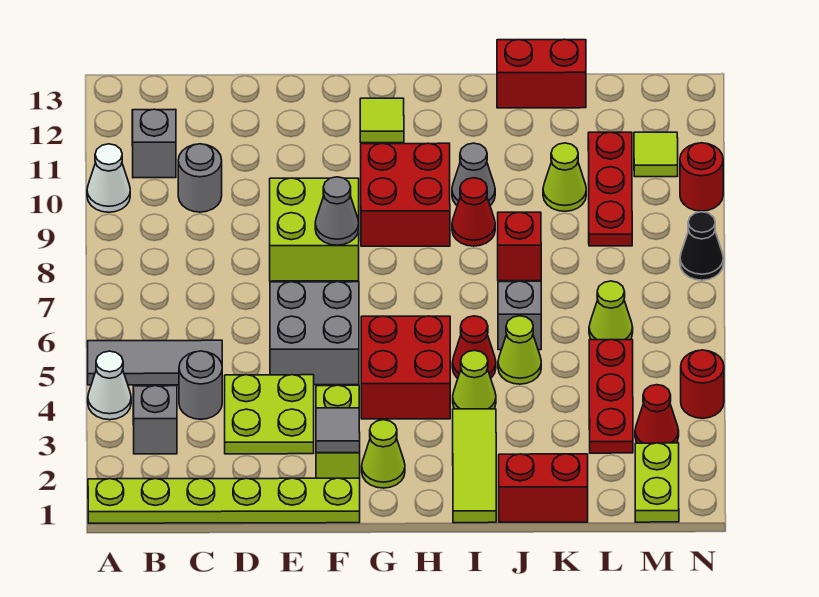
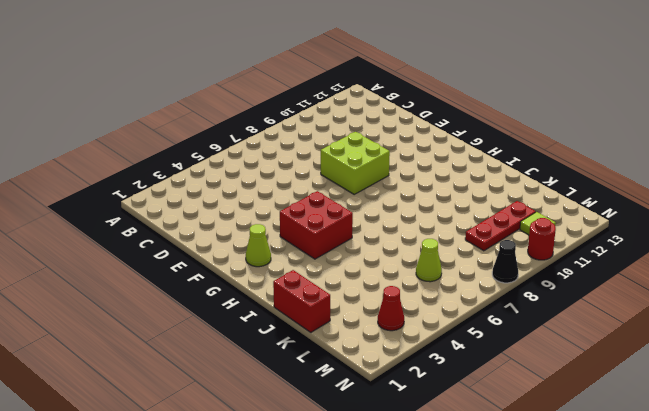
none -> lime 1x6 plate [88,478,360,523]
none -> white 1x1 cone [88,351,131,420]
none -> grey 1x3 tile [88,340,222,385]
none -> white 1x1 cone [87,144,130,212]

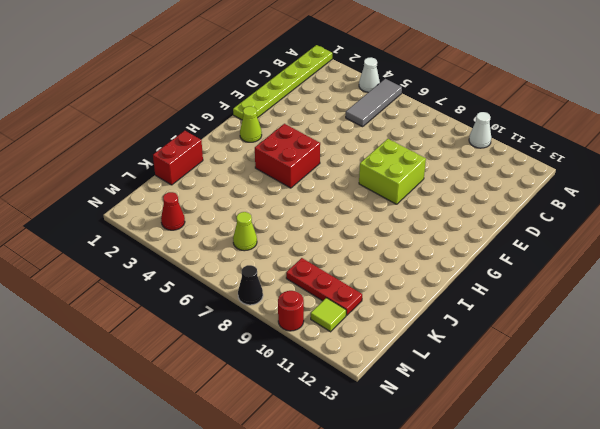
none -> grey 1x1 brick [133,386,177,454]
none -> grey 1x1 brick [132,109,176,178]
none -> grey 1x1 round brick [179,351,222,419]
none -> grey 1x1 round brick [178,144,222,212]

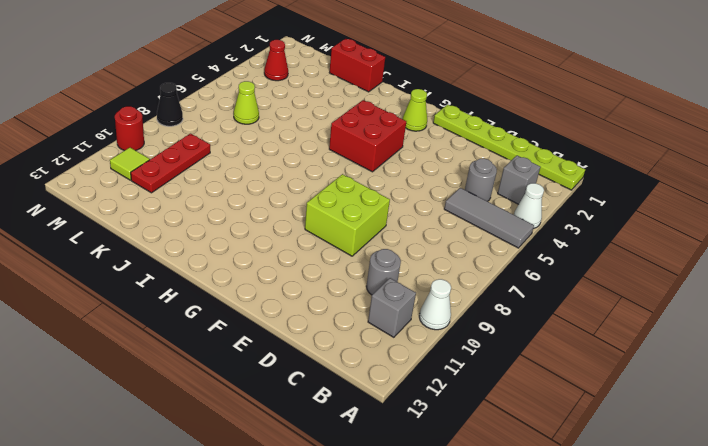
none -> lime 2x2 plate [225,375,314,454]
none -> grey 2x2 brick [270,282,359,385]
none -> lime 1x2 brick [316,385,360,478]
none -> red 2x2 brick [361,143,450,246]

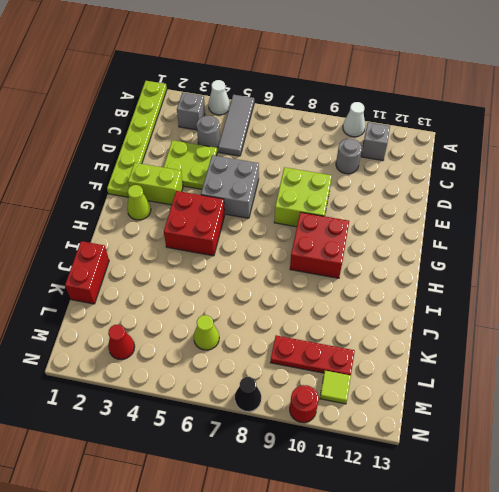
none -> lime 1x1 tile [360,98,404,143]
none -> lime 1x3 tile [453,409,496,523]
none -> lime 1x1 cone [453,350,496,409]
none -> red 1x1 cone [452,316,496,378]

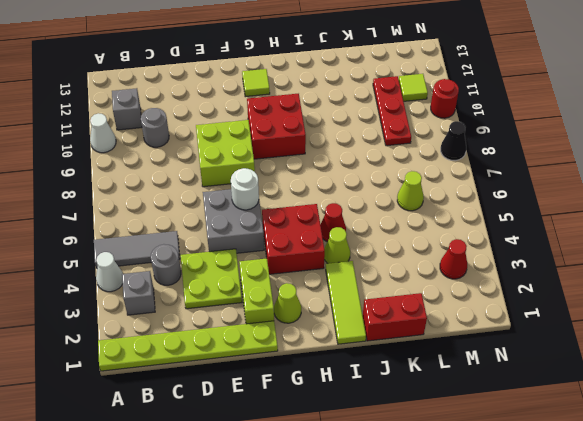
white 1x1 round brick [231,168,259,210] -> none
none -> red 1x1 cone [452,178,495,246]
none -> grey 1x1 cone [452,143,495,205]
none -> lime 1x1 cone [498,316,541,384]
none -> grey 1x1 brick [498,281,541,350]

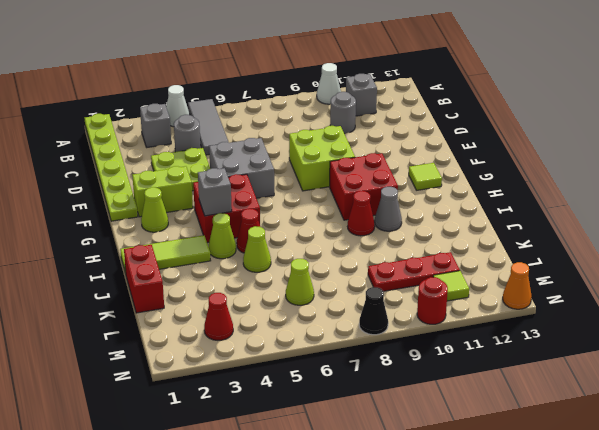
grey 1x1 brick [198,168,232,216] -> grey 1x1 brick moved to [498,281,541,350]
orange 1x1 cone [503,262,532,309] -> none
none -> red 1x1 brick [498,212,541,281]
none -> red 1x2 brick [497,39,586,108]
none -> lime 1x1 cone [543,143,586,211]
none -> red 1x3 plate [589,340,633,453]

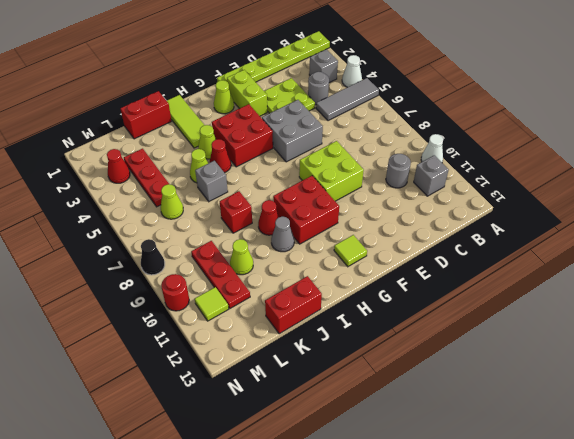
none -> lime 1x2 plate [635,443,679,522]
none -> red 1x1 round brick [681,350,724,418]
none -> grey 1x1 tile [316,408,360,453]
none -> grey 1x1 cone [315,177,359,245]

